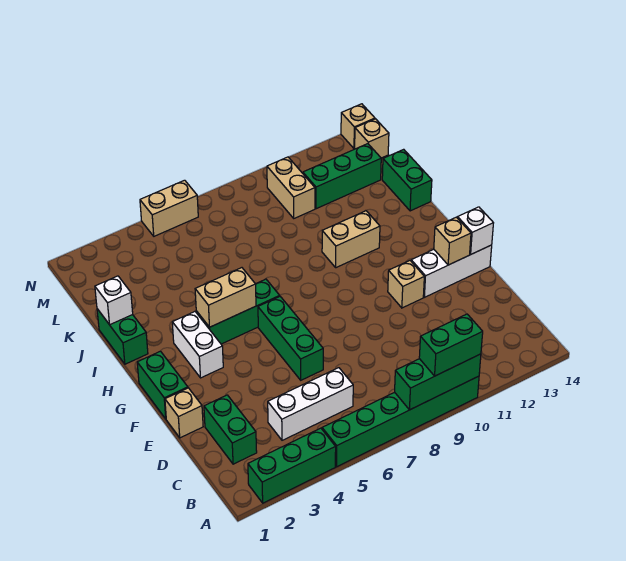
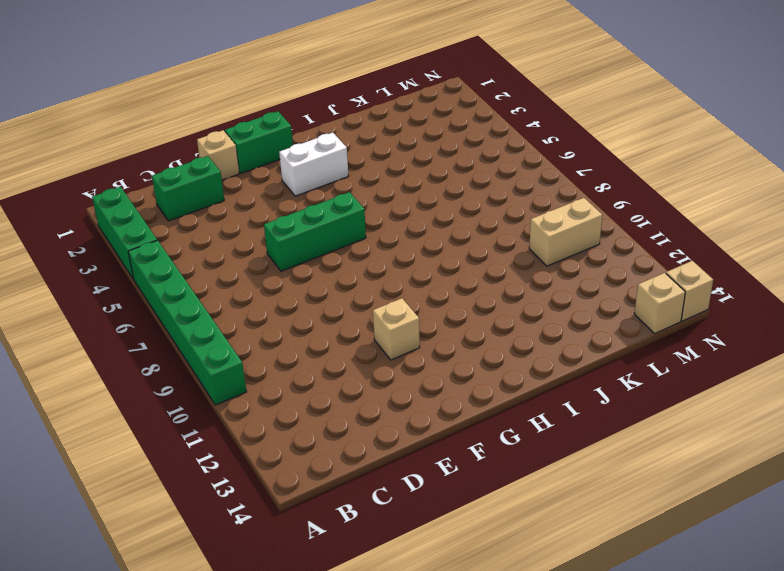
none -> white 1x3 brick [268,368,353,440]
none -> white 1x3 brick [411,245,492,297]
none -> green 1x3 brick [196,279,280,344]

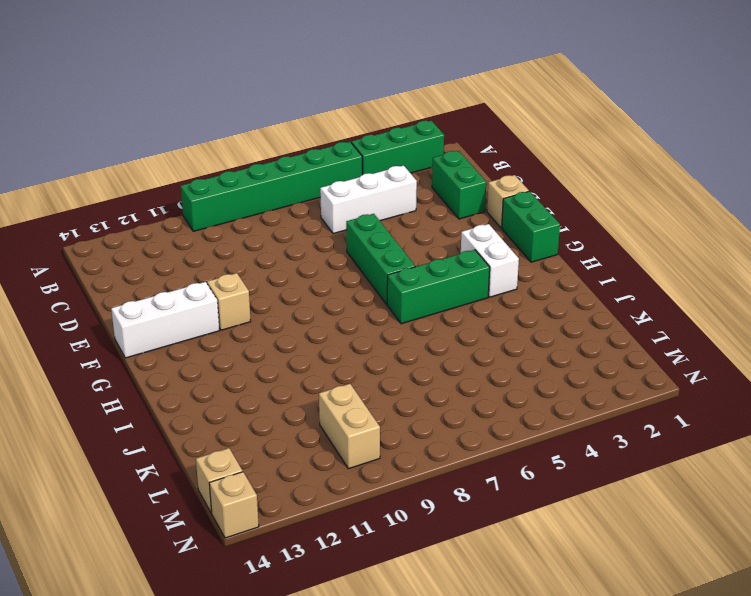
none -> green 1x2 brick [97,309,148,364]
none -> tan 1x2 brick [322,211,380,268]
none -> green 1x2 brick [382,149,432,211]

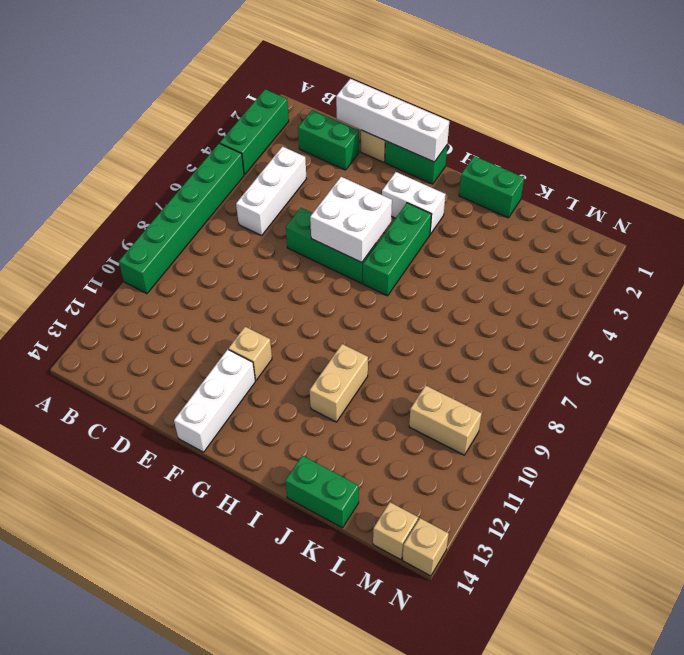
white 1x4 brick [336,79,449,162] -> none
white 2x2 brick [310,177,392,263] -> none
none -> green 1x3 brick [303,144,381,209]
none -> tan 1x2 brick [140,180,198,236]
none -> green 1x3 brick [395,354,481,410]

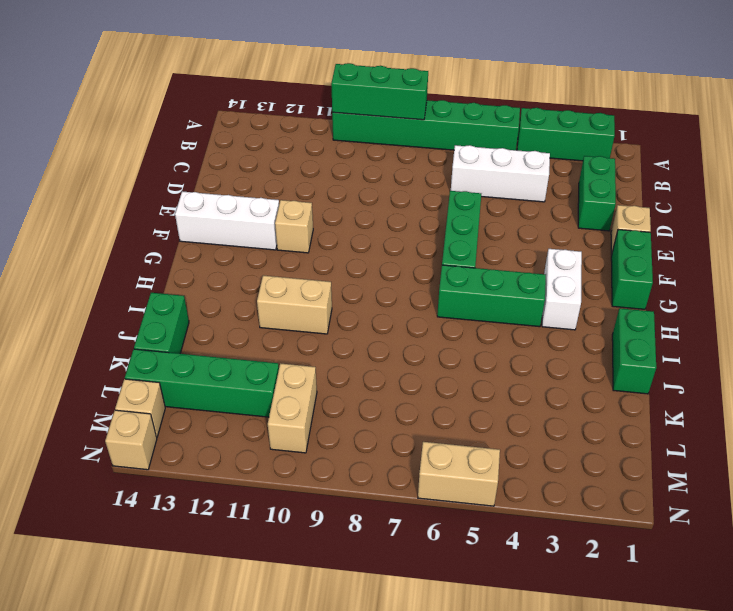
green 1x4 brick [125,349,279,417] -> green 1x3 brick [303,144,381,209]
none -> tan 1x1 brick [434,217,471,265]
none -> white 1x1 brick [457,207,493,255]
none -> tan 1x2 brick [195,268,256,327]

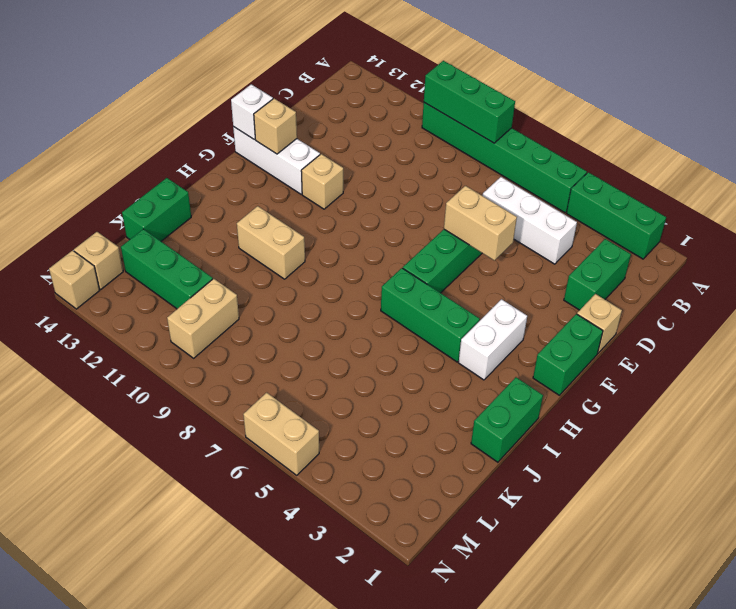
tan 1x2 brick [444,186,517,260] -> tan 1x2 brick moved to [195,268,256,327]
none -> white 1x1 brick [95,276,133,325]
none -> green 1x2 brick [419,314,483,376]

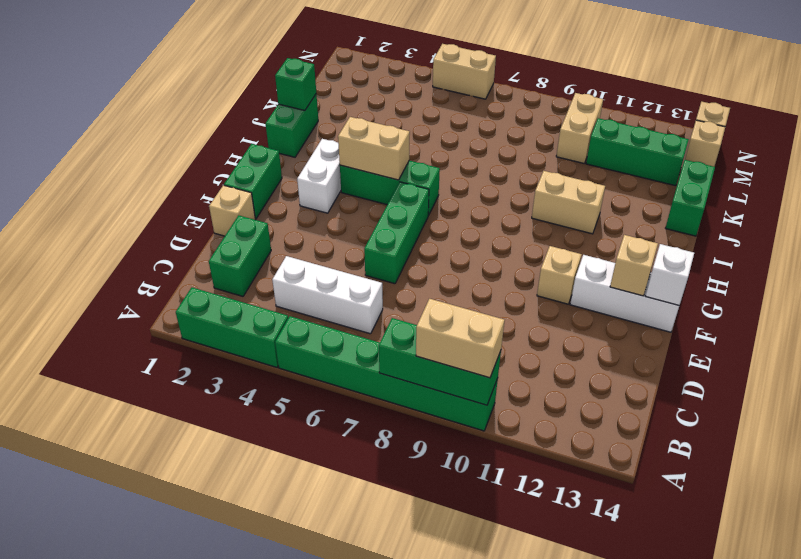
tan 1x2 brick [416,299,505,378] -> green 1x2 brick [419,314,483,376]
green 1x1 brick [275,58,316,111] -> white 1x1 brick [95,276,133,325]

